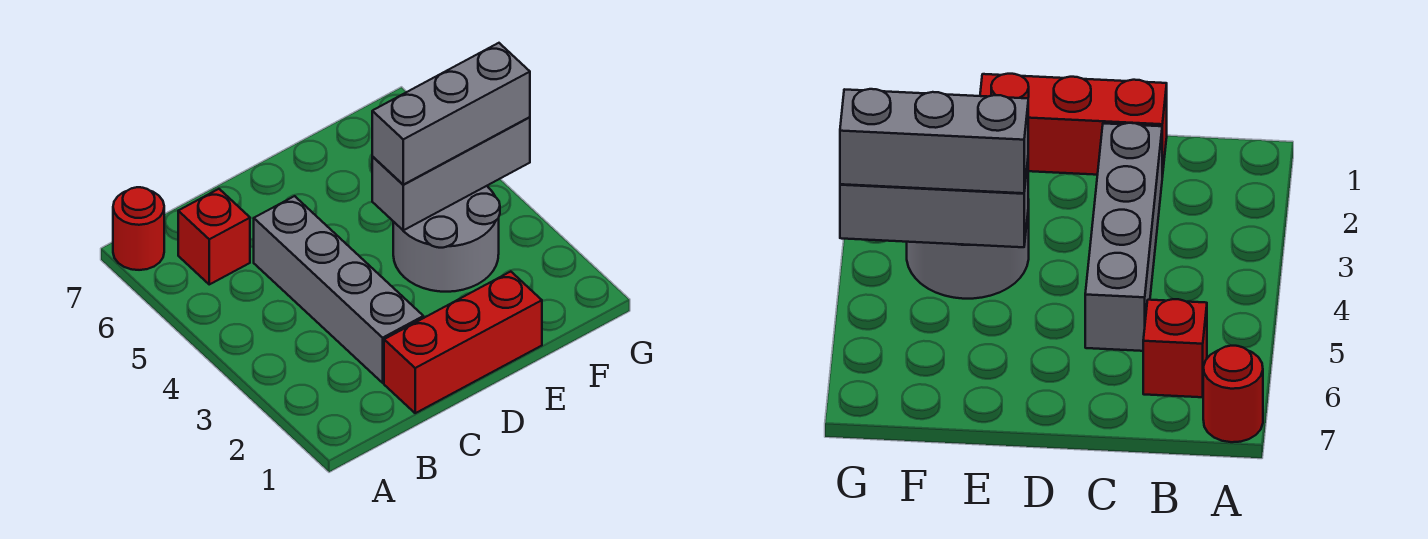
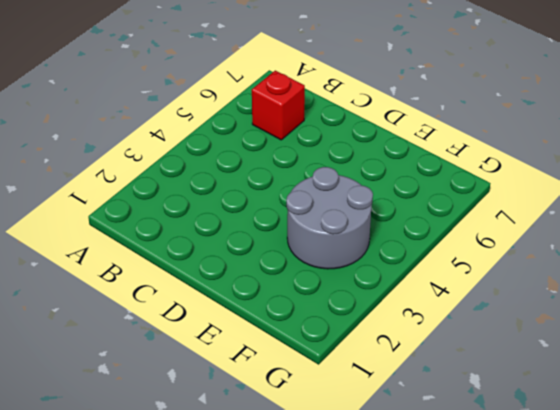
none -> red 1x1 round brick [113,187,164,270]
none -> red 1x3 brick [384,272,542,413]

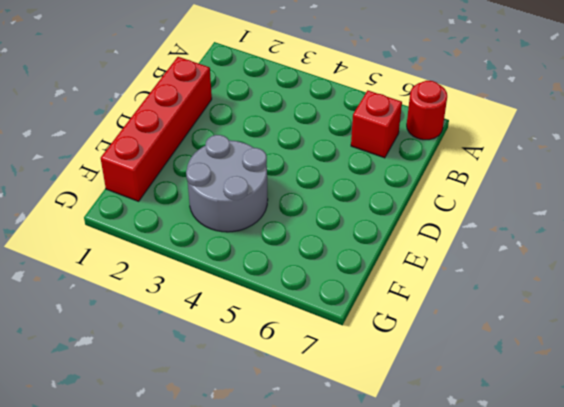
red 1x4 brick [101,57,212,201] -> red 1x3 brick [384,272,542,413]
none -> grey 1x4 brick [254,196,423,383]
none -> grey 1x3 brick [372,117,530,230]

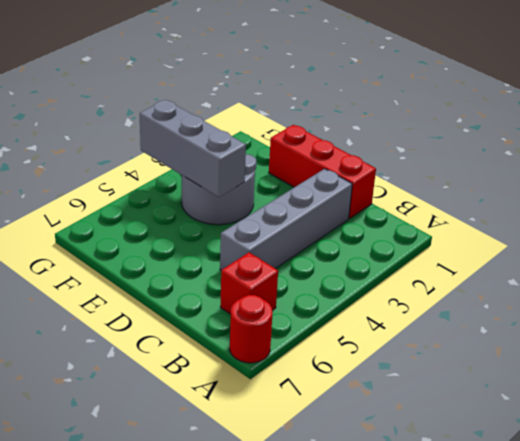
none -> grey 1x3 brick [372,43,530,185]

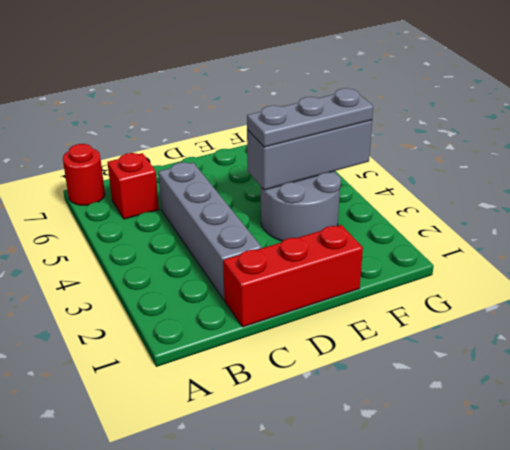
grey 1x3 plate [247,88,373,147] -> grey 1x3 brick [372,43,530,185]

